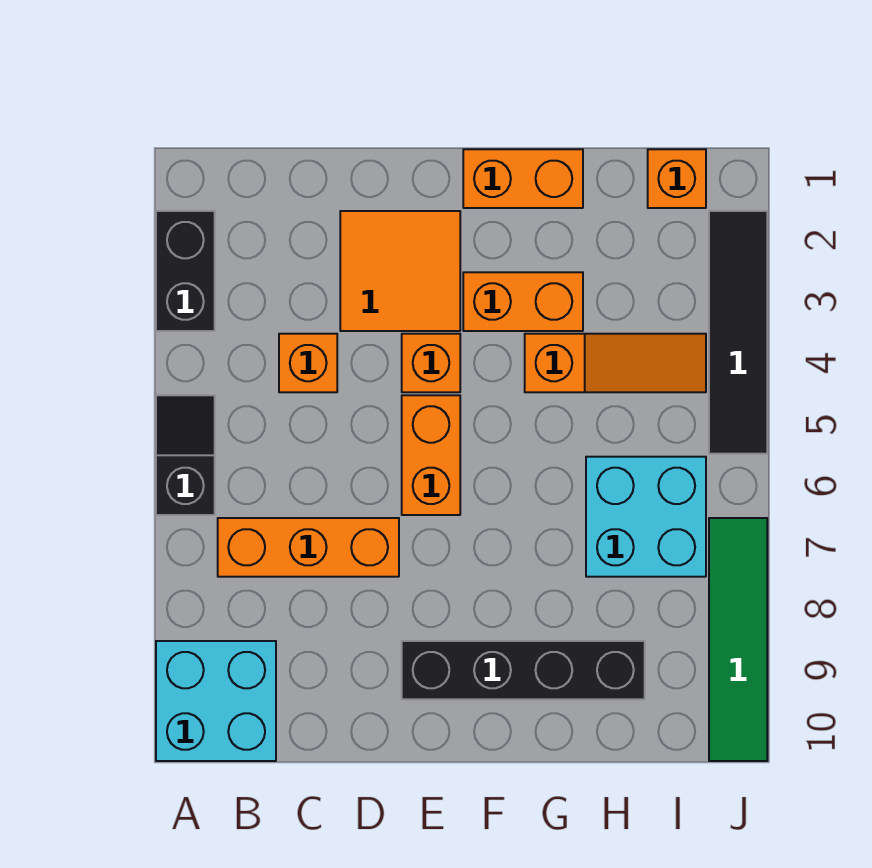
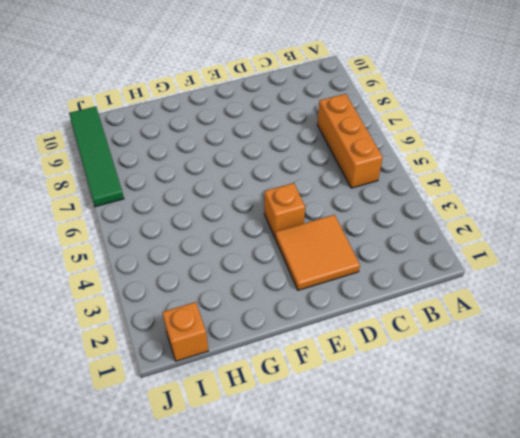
orange 1x3 brick [317,94,383,188] -> orange 1x3 brick turned to [218,518,399,577]
none -> black 1x2 brick [156,211,215,331]
none -> black 1x2 slope [156,395,215,515]
none -> cyan 2x2 brick [156,641,276,761]

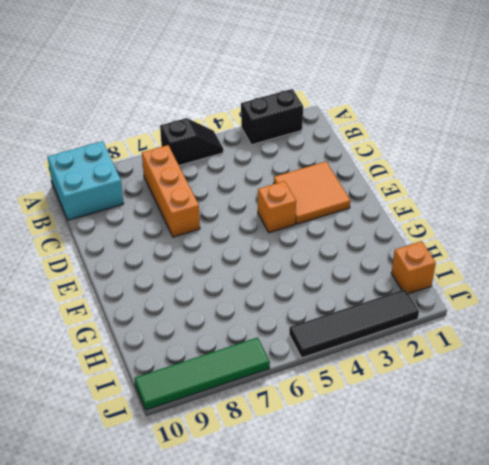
none -> orange 1x1 brick [279,334,337,392]
none -> orange 1x2 brick [402,395,460,515]
none -> black 1x4 brick [402,641,645,699]

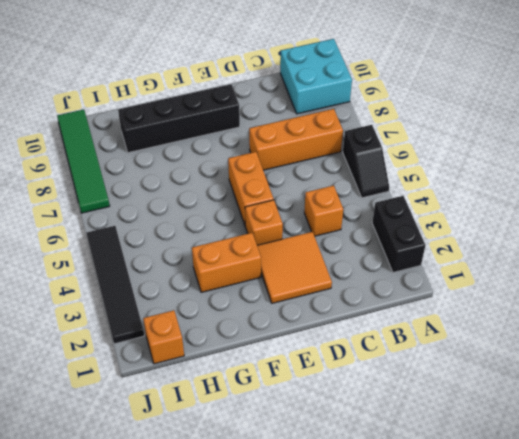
none -> orange 1x2 brick [463,149,583,208]
none -> orange 1x3 slope [525,334,706,392]
none -> cyan 2x2 brick [586,457,706,577]

